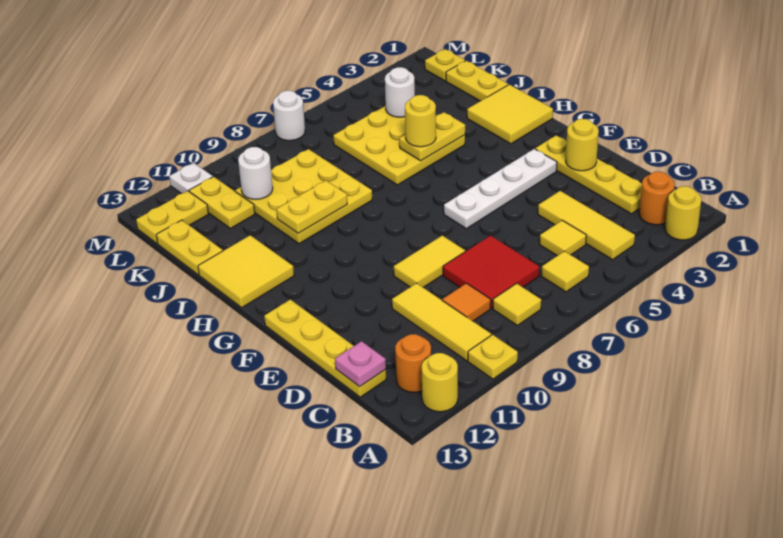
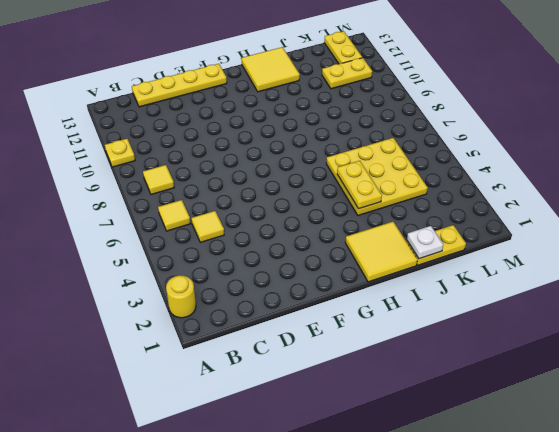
white 1x1 plate [407,226,443,259] -> white 1x1 plate moved to [169,163,213,194]
none -> yellow 1x1 round brick [422,353,458,412]
none -> orange 1x1 round brick [639,172,675,225]
none -> yellow 1x3 tile [538,191,635,260]
none -> yellow 1x3 tile [392,283,491,361]

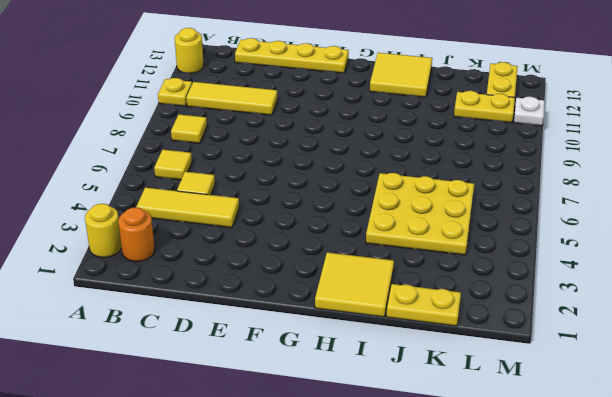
none -> orange 1x1 round brick [395,334,431,392]
none -> yellow 1x4 plate [535,136,642,214]
none -> red 2x2 tile [443,236,539,308]
none -> orange 1x1 tile [442,283,491,321]

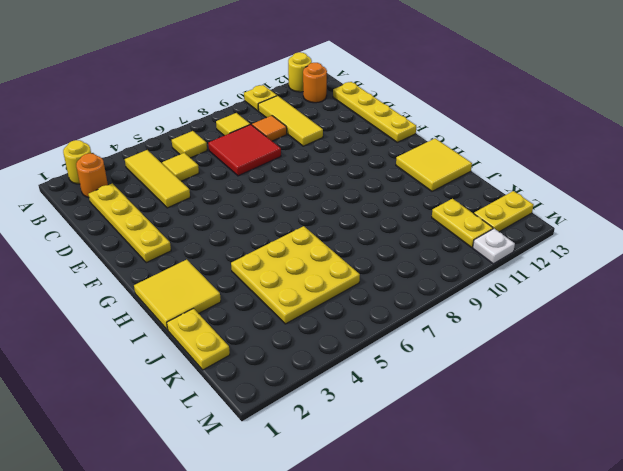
none -> yellow 1x2 tile [394,236,465,288]
none -> white 1x4 plate [444,149,557,229]
none -> yellow 3x3 plate [235,149,372,244]
none -> yellow 1x2 plate [156,220,223,275]

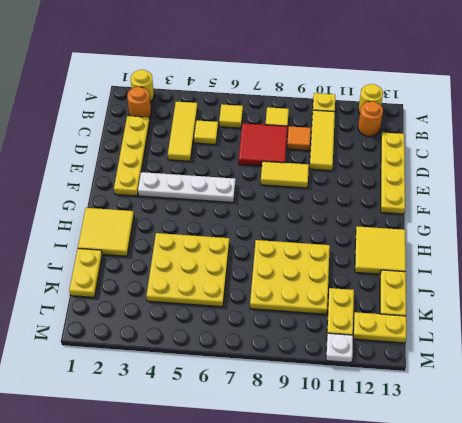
none -> yellow 1x1 plate [425,49,465,81]
none -> white 1x1 round brick [273,91,305,141]
none -> pink 1x1 plate [335,341,386,387]
none -> yellow 1x1 round brick [566,119,599,171]

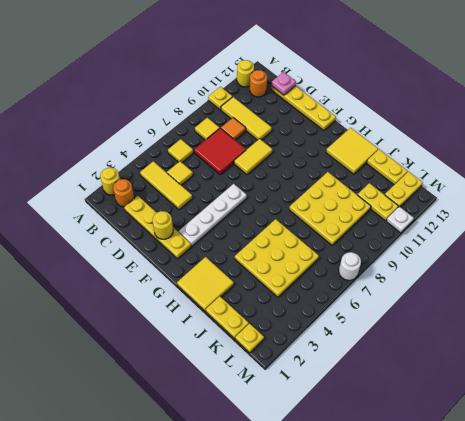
none -> yellow 1x2 plate [399,112,465,161]
none -> yellow 1x2 plate [277,181,347,233]
none -> white 1x1 round brick [385,67,415,117]
none -> white 1x1 round brick [238,147,273,199]

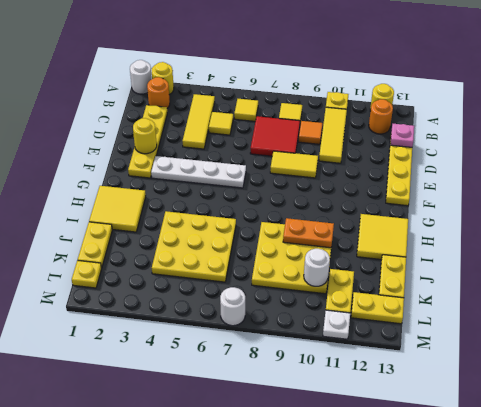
white 1x1 round brick [130,60,152,94] -> white 1x1 round brick moved to [385,67,415,117]
orange 1x2 plate [283,218,334,248] -> yellow 1x2 plate [277,181,347,233]
none -> yellow 1x2 plate [399,112,465,161]
none -> yellow 1x1 round brick [405,95,436,147]

